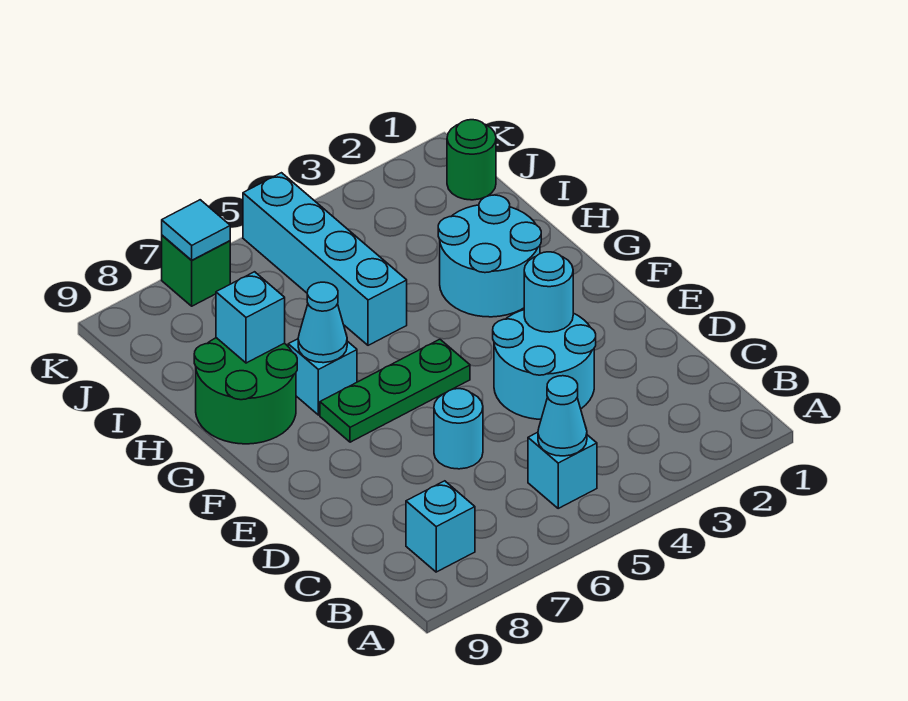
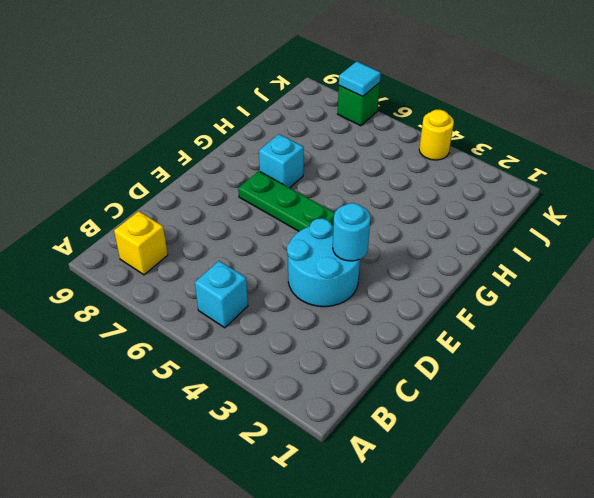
yellow 1x1 brick [114,211,168,275] -> cyan 1x1 brick [406,481,475,572]
yellow 1x1 round brick [419,110,454,160] -> none
none -> cyan 1x1 round brick [434,389,483,469]
none -> cyan 2x2 round brick [438,195,541,317]
none -> green 2x2 round brick [194,338,297,444]

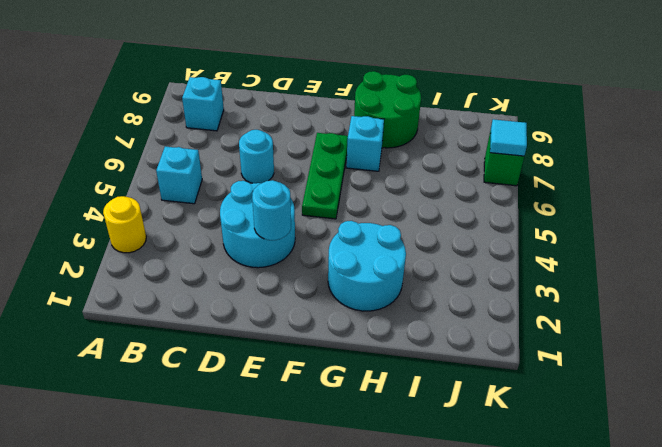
yellow 1x1 round brick [103,196,146,253] -> none
none -> cyan 1x4 brick [243,173,407,345]
none -> green 1x1 round brick [447,120,496,200]
none -> cyan 1x1 cone [538,376,587,456]

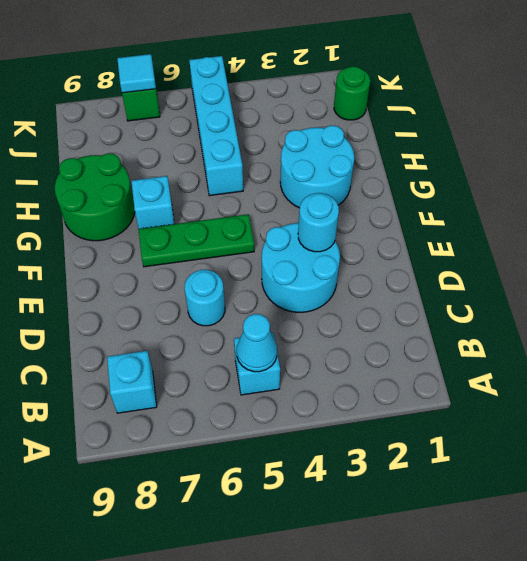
none -> cyan 1x1 cone [298,282,347,363]
none -> cyan 1x1 brick [216,272,285,363]

